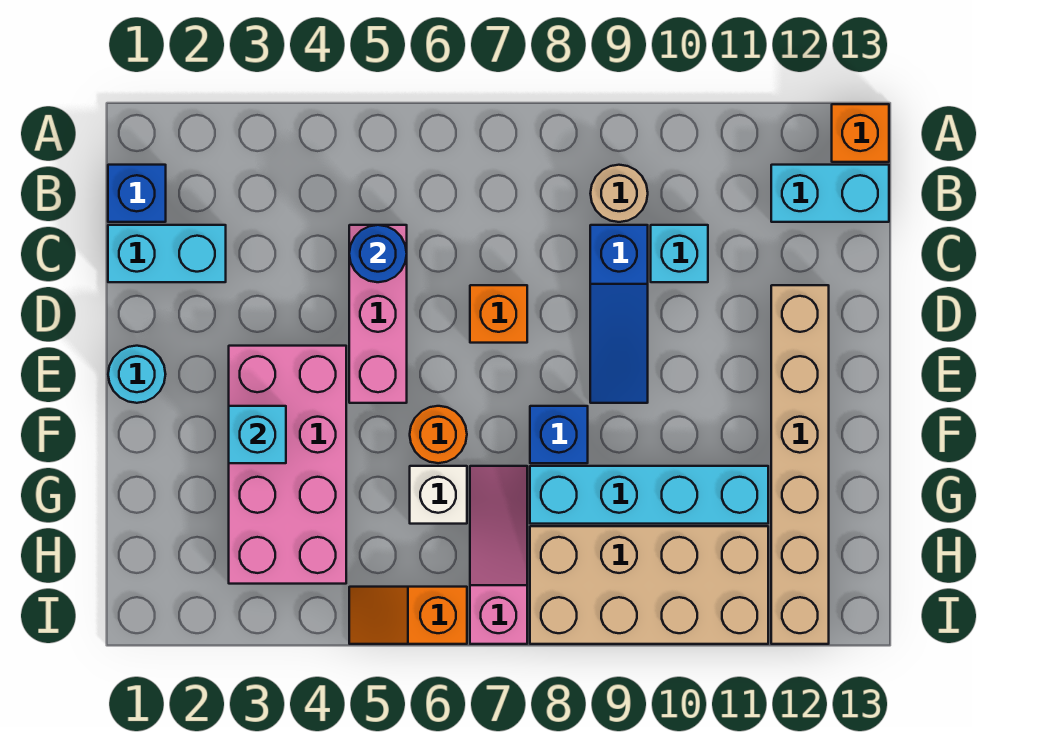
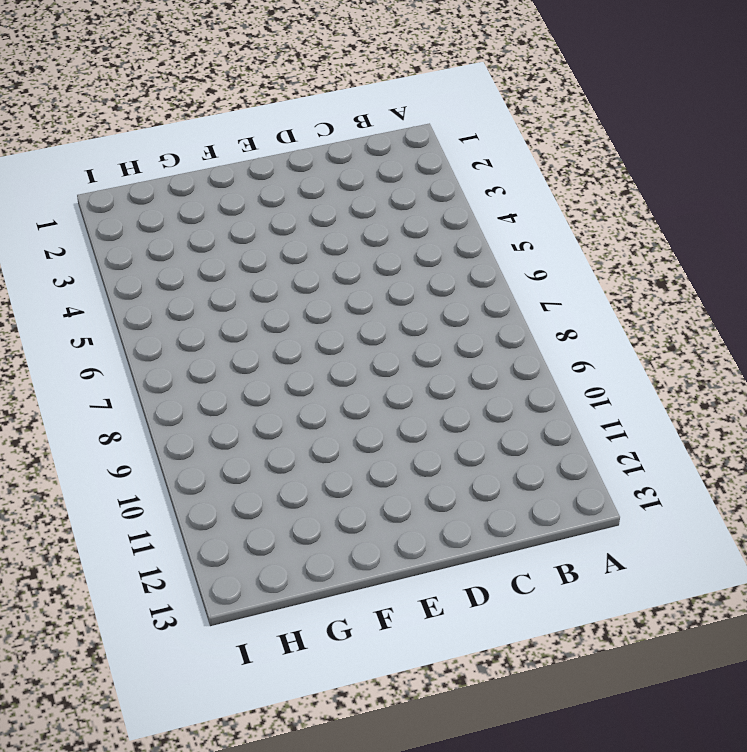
none -> orange 1x1 brick [832,104,889,162]
none -> blue 1x1 brick [108,165,166,222]
none -> tan 1x1 round brick [590,165,648,222]

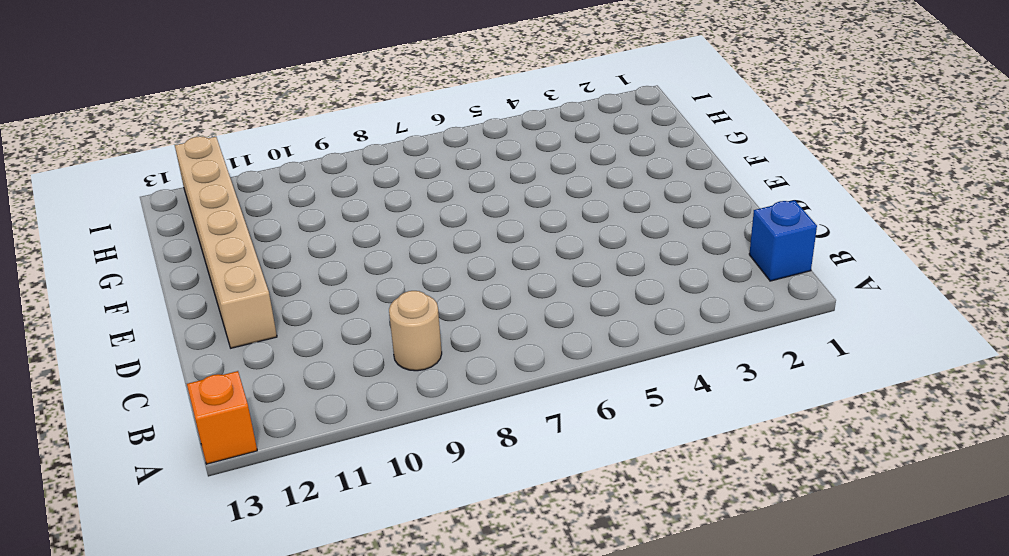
none -> cyan 1x2 brick [771,165,889,222]
none -> cyan 1x2 brick [108,225,226,282]
none -> pink 1x3 brick [349,225,407,403]

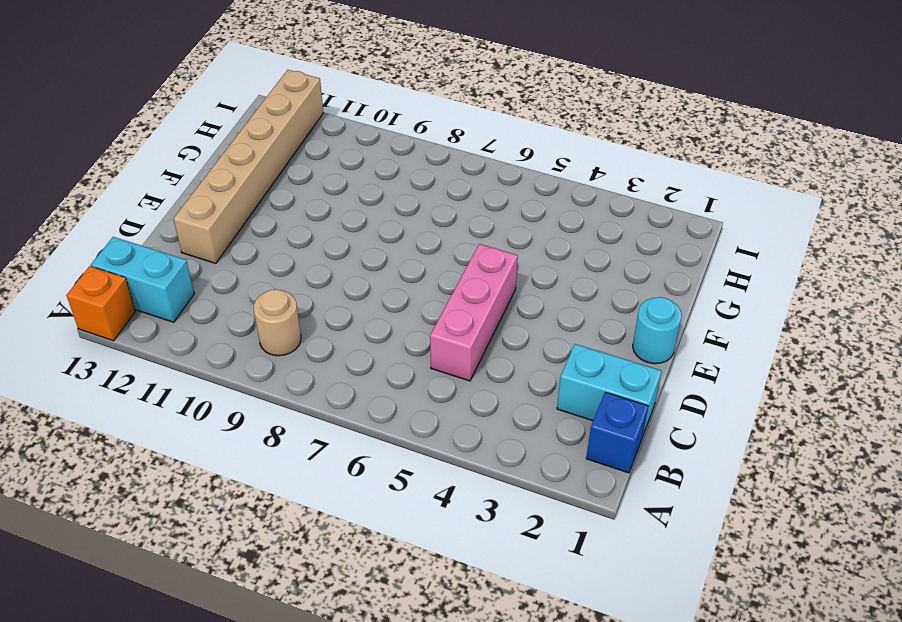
none -> blue 1x3 slope [590,225,648,403]
none -> cyan 1x1 brick [651,225,708,282]
none -> orange 1x1 brick [470,285,527,343]

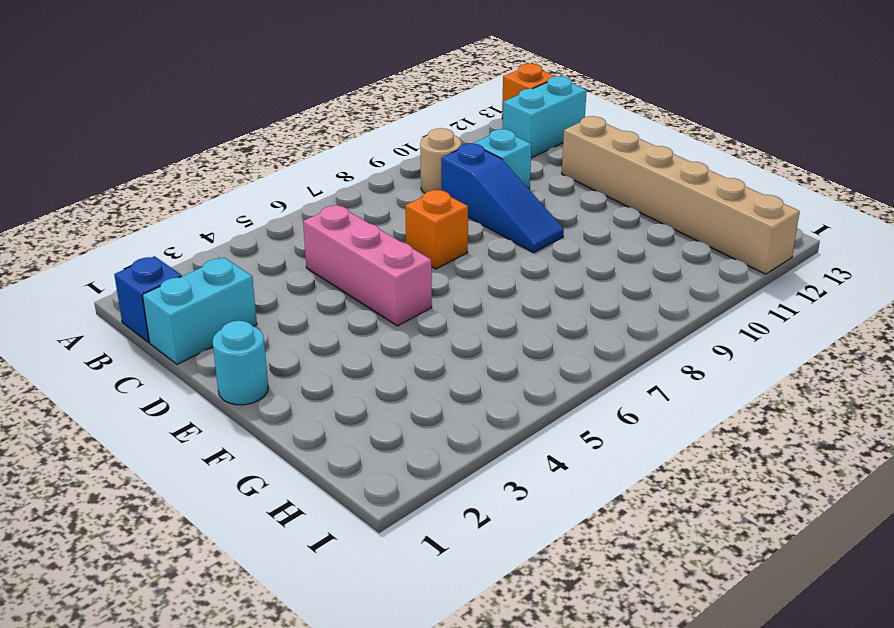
none -> pink 2x4 brick [229,346,346,584]
none -> orange 1x1 round brick [410,406,467,463]
none -> blue 1x1 brick [530,406,588,463]

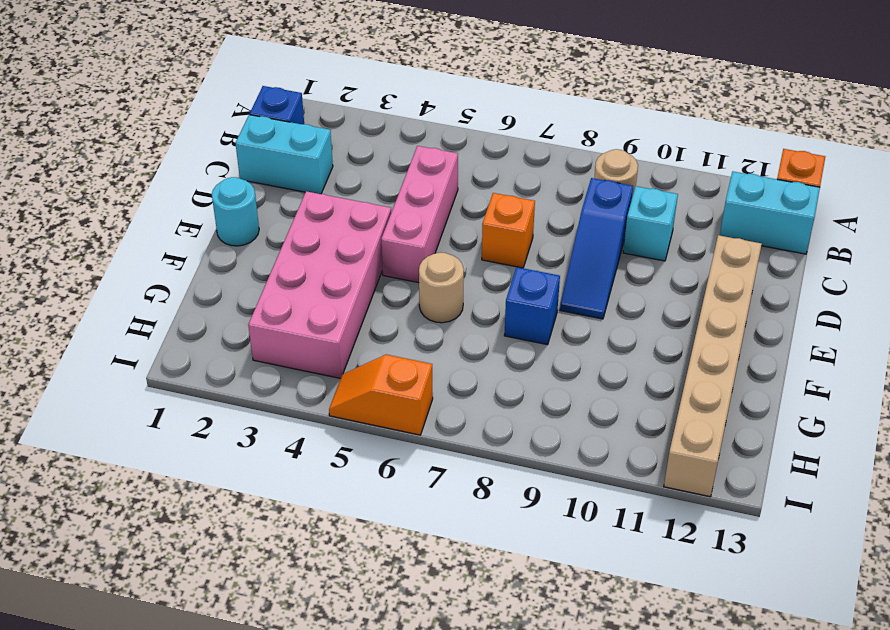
tan 1x1 round brick [419,253,464,323] -> orange 1x1 round brick [410,406,467,463]
none -> white 1x1 brick [410,466,467,524]
none -> pink 1x3 slope [470,466,527,644]
none -> cyan 1x4 brick [530,466,768,524]

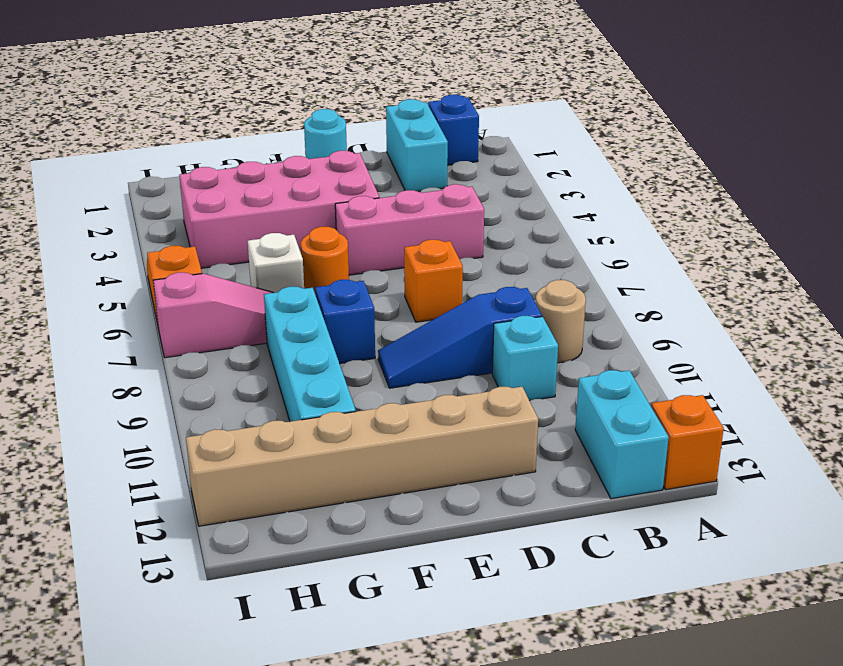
none -> tan 2x4 brick [530,526,768,644]
none -> blue 1x1 round brick [349,225,407,282]
none -> cyan 1x1 brick [229,406,286,463]

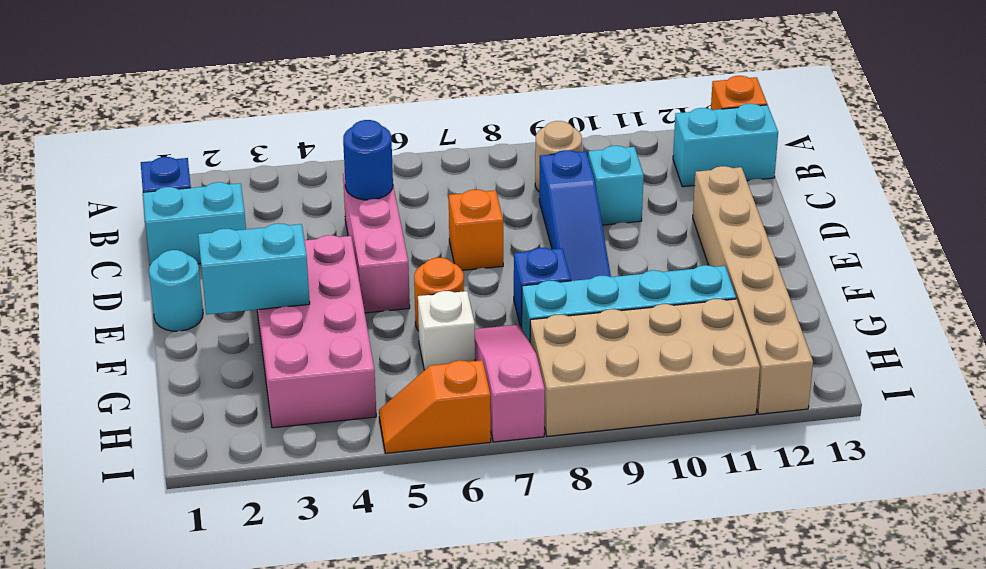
cyan 1x2 brick [198,223,310,315] -> cyan 1x1 brick [229,406,286,463]

